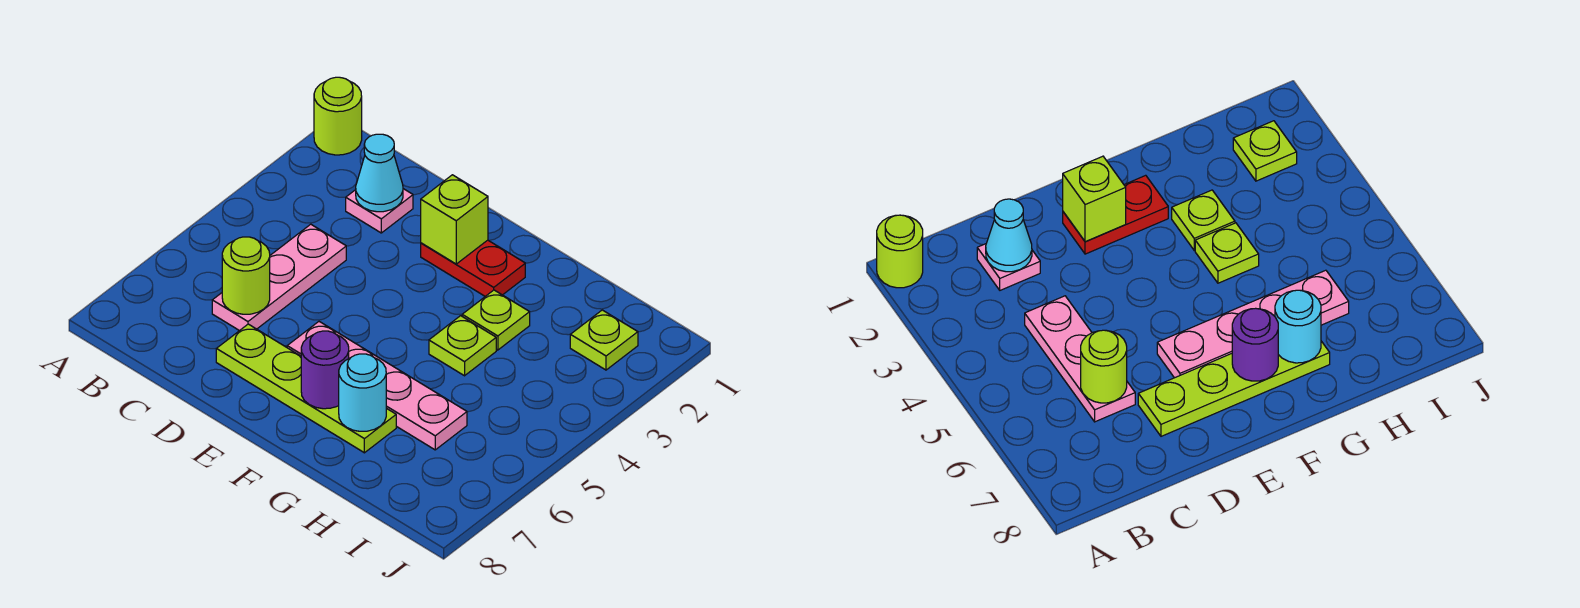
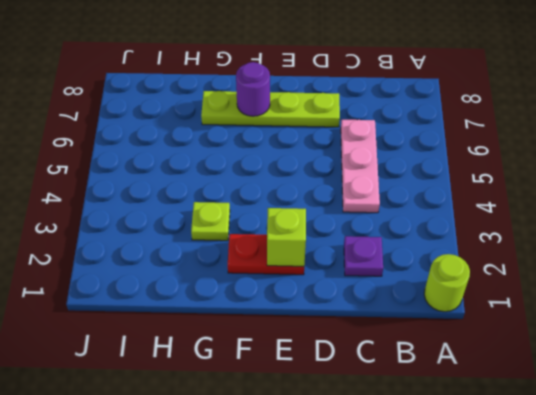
purple 1x1 plate [344,236,383,276] -> pink 1x1 plate [346,189,413,233]
none -> pink 1x4 plate [287,322,467,450]
none -> lime 1x1 plate [429,316,496,376]
none -> lime 1x1 plate [570,310,638,370]

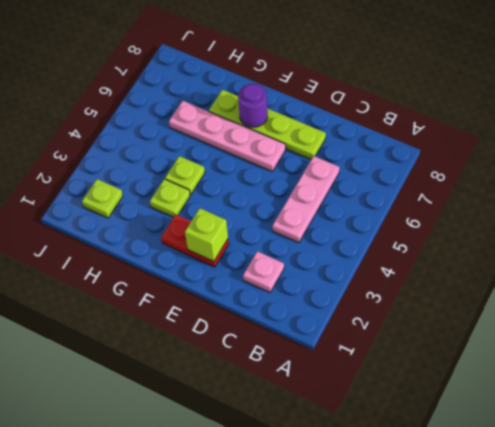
none -> lime 1x1 round brick [314,77,362,155]
none -> cyan 1x1 cone [356,134,403,212]
none -> lime 1x1 round brick [222,237,270,314]

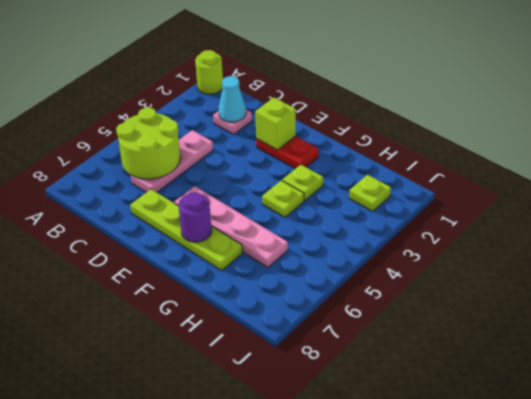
lime 2x2 round brick [116,108,180,179] -> lime 1x1 round brick [222,237,270,314]
none -> cyan 1x1 round brick [339,354,386,431]

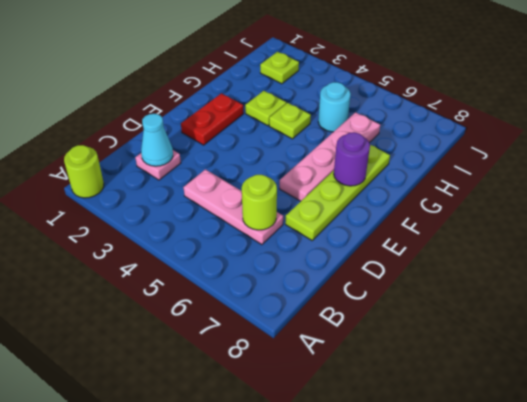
cyan 1x1 round brick [318,82,351,132] -> cyan 1x1 round brick moved to [339,354,386,431]
none -> lime 1x1 brick [421,175,488,264]

